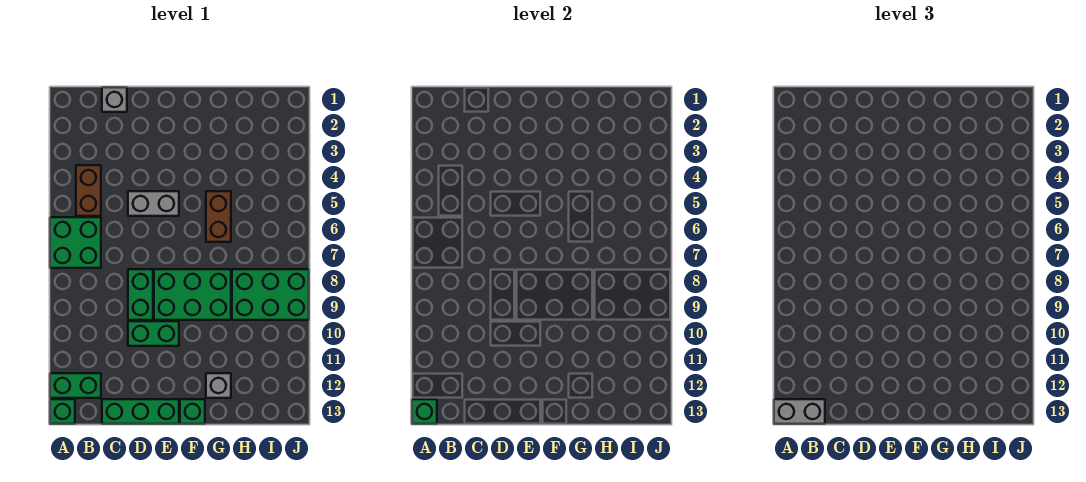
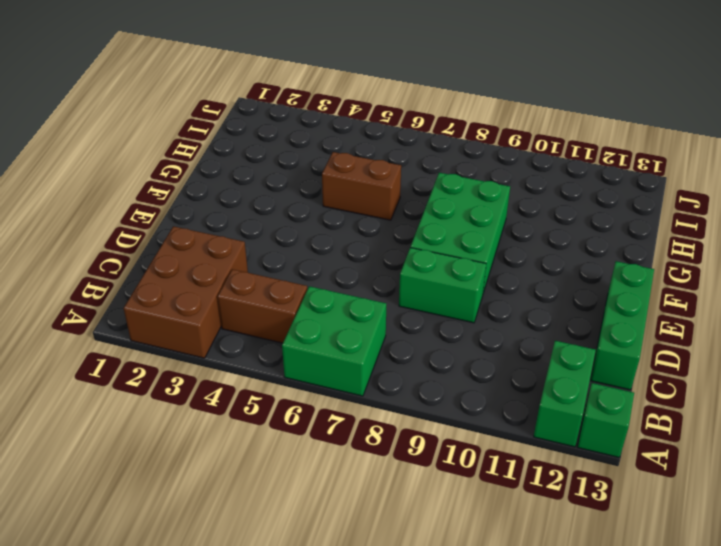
brown 2x3 brick [123,226,248,358] -> none
none -> grey 1x1 brick [102,87,127,112]
none -> grey 1x2 brick [128,191,179,216]
none -> green 1x2 brick [128,321,179,346]

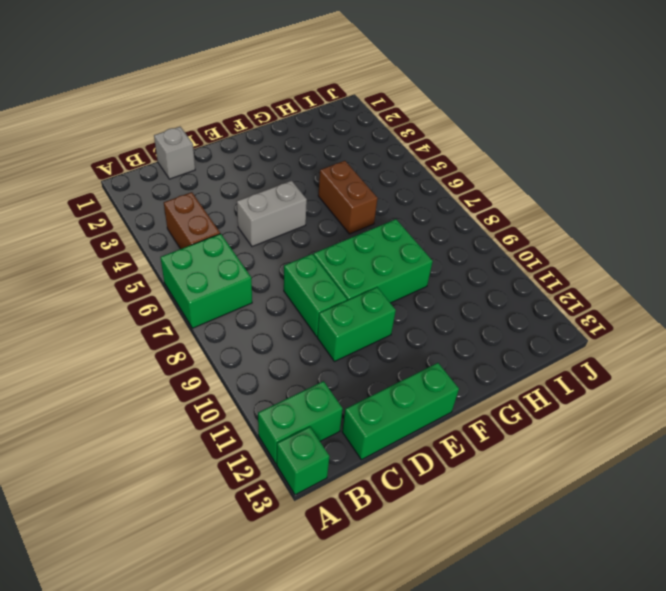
none -> green 1x1 brick [180,399,205,424]
none -> grey 1x1 brick [206,373,231,398]
none -> green 2x3 brick [232,269,309,320]

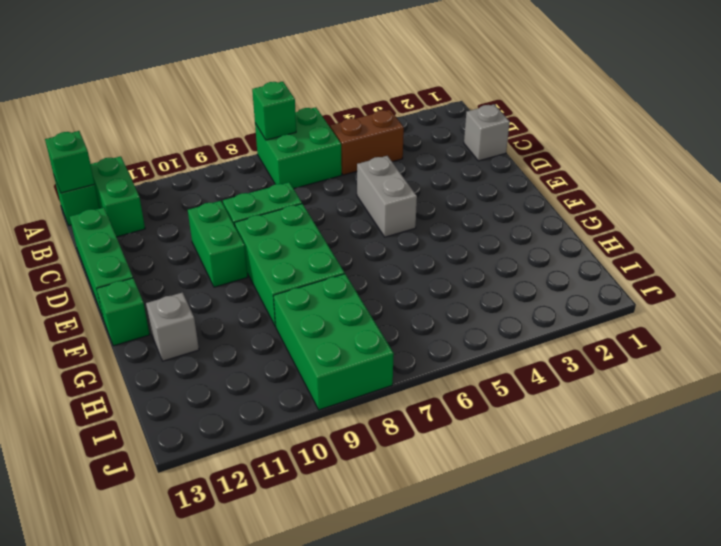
green 1x1 brick [252,82,296,140] -> none
none -> brown 1x2 brick [206,191,231,242]
none -> grey 1x2 brick [774,399,825,424]

